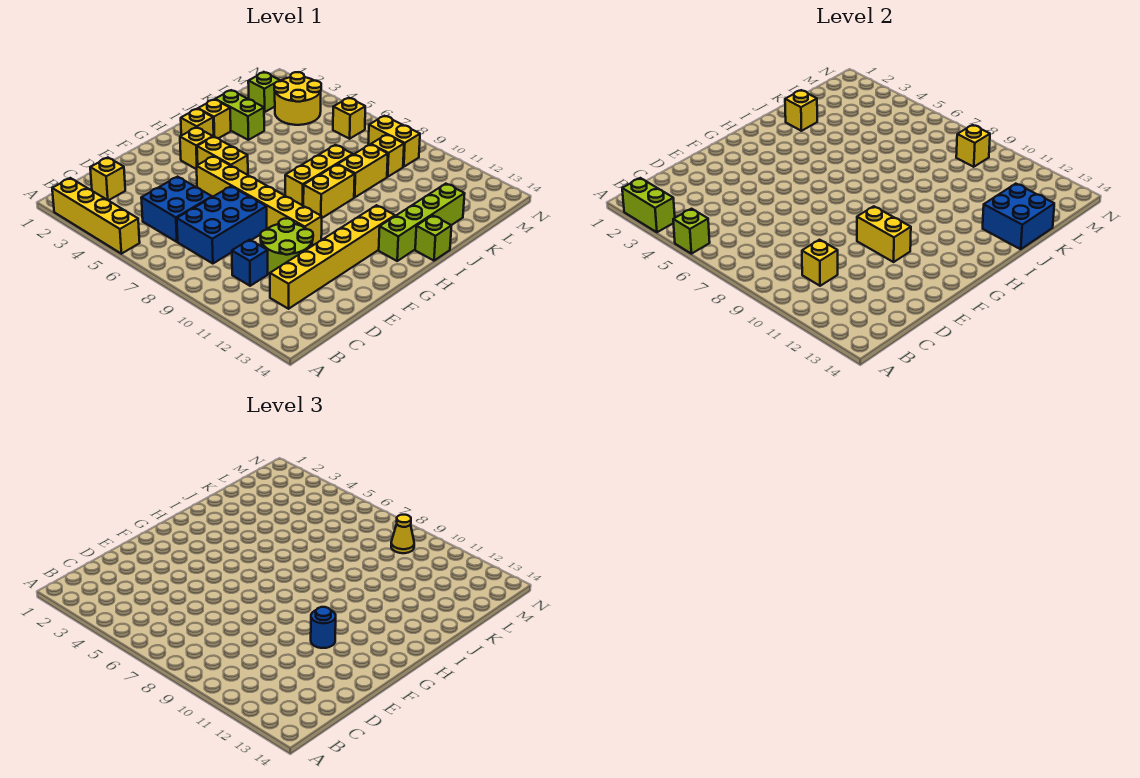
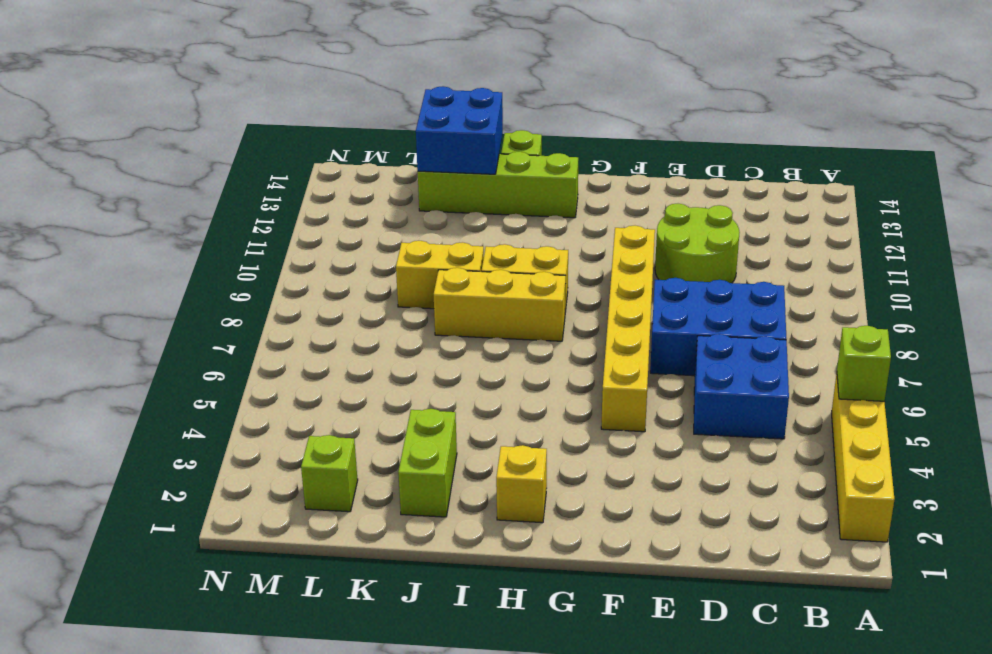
none -> yellow 1x1 brick [90,158,125,200]
none -> blue 1x1 brick [232,240,268,286]
none -> yellow 1x6 brick [270,205,395,309]
none -> yellow 1x1 brick [180,127,213,169]

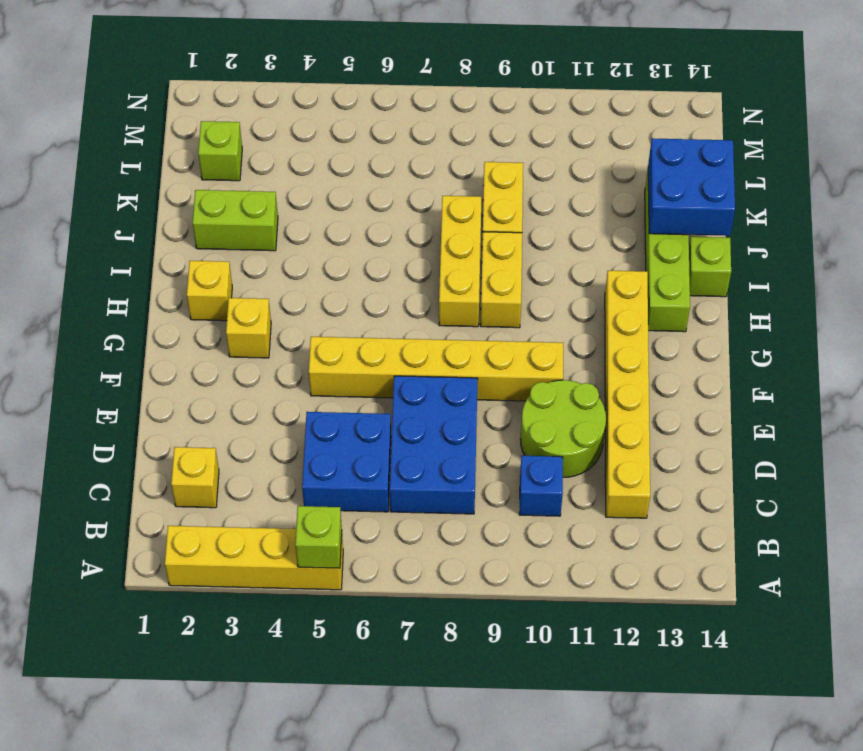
none -> yellow 1x2 brick [197,137,248,175]
none -> yellow 1x1 brick [198,99,231,138]
none -> yellow 2x2 round brick [274,72,321,125]
none -> yellow 1x1 brick [371,135,404,177]

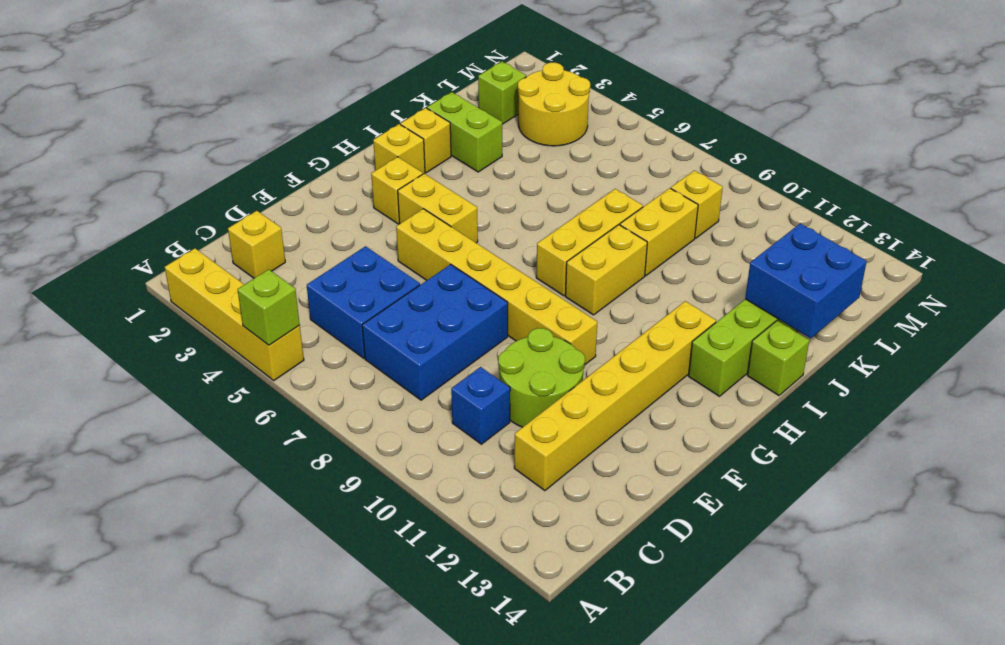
none -> yellow 1x1 brick [333,98,365,139]
none -> yellow 1x2 brick [368,116,420,167]
none -> lime 1x2 brick [622,178,675,232]
none -> yellow 1x1 brick [802,240,838,286]

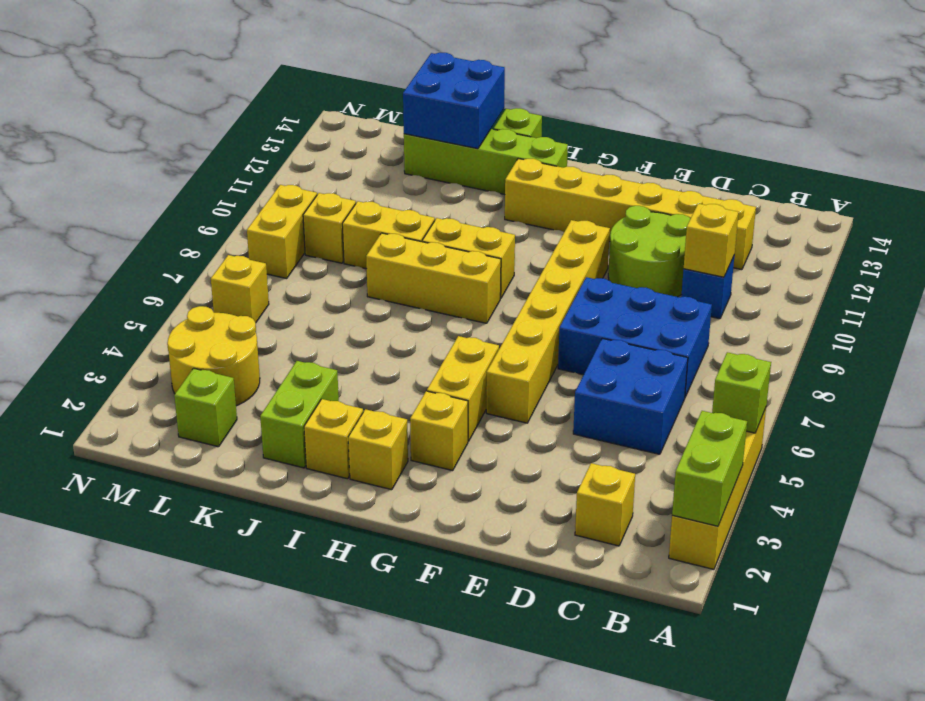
none -> yellow 1x2 brick [857,206,911,262]
none -> yellow 1x1 brick [785,90,817,131]
none -> yellow 1x1 brick [956,125,990,167]
none -> blue 1x1 round brick [311,607,336,648]

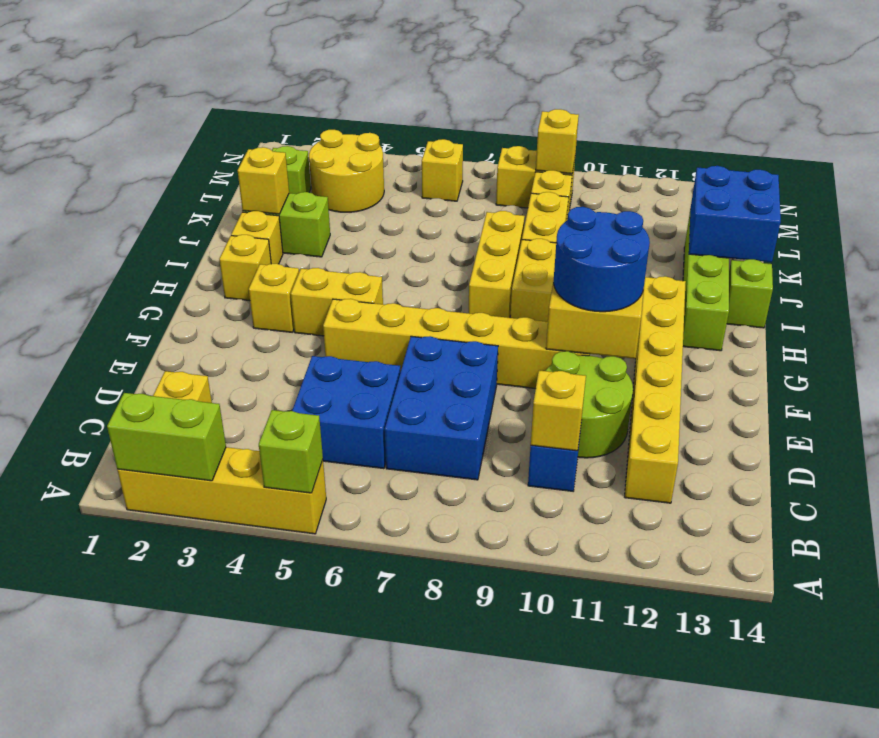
blue 2x2 round brick [554,207,650,312] -> blue 1x1 round brick [311,607,336,648]
none -> yellow 1x1 cone [391,515,414,553]

